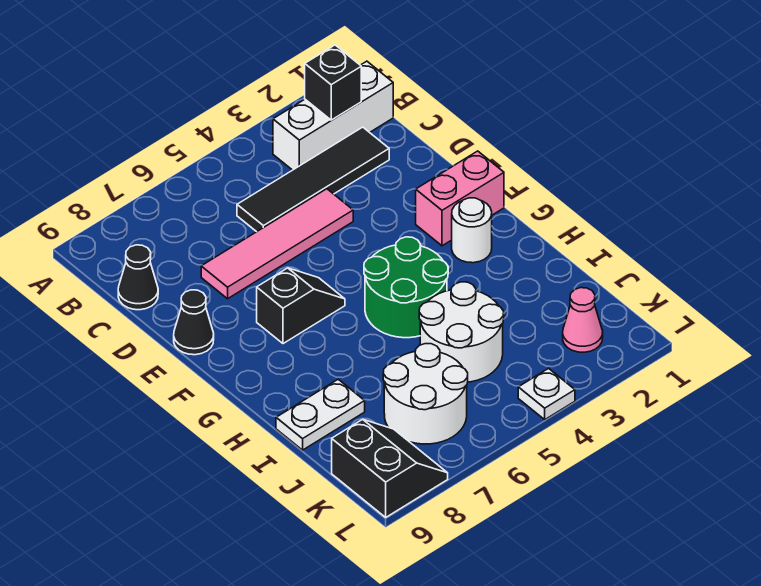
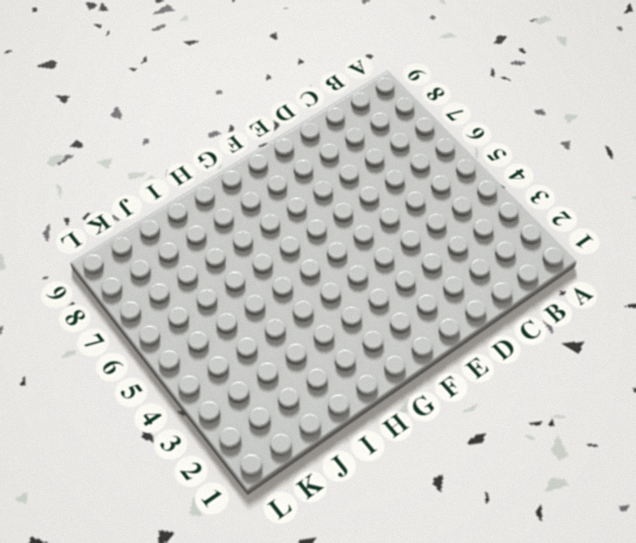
none -> white 1x3 brick [273,61,393,170]
none -> black 1x4 tile [237,127,389,232]
none -> black 1x1 cone [118,245,158,310]

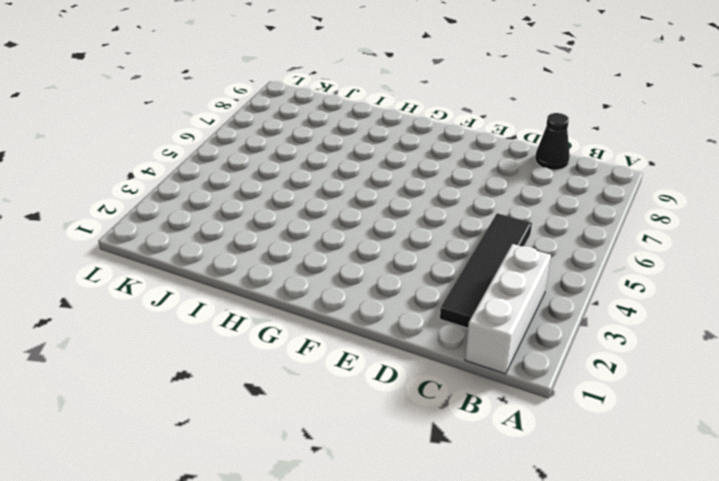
none -> pink 1x4 tile [201,189,353,299]
none -> black 1x1 cone [174,290,214,355]
none -> pink 1x2 brick [416,151,504,246]

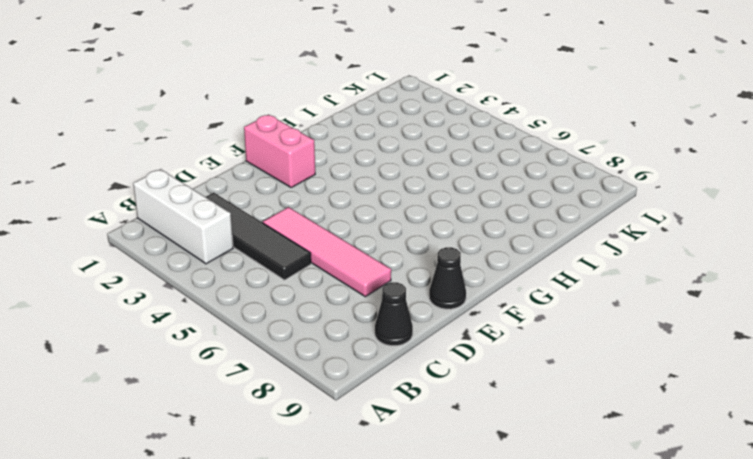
none -> black 1x2 slope [257,268,345,344]
none -> white 1x1 round brick [452,198,492,263]
none -> green 2x2 round brick [364,237,448,338]

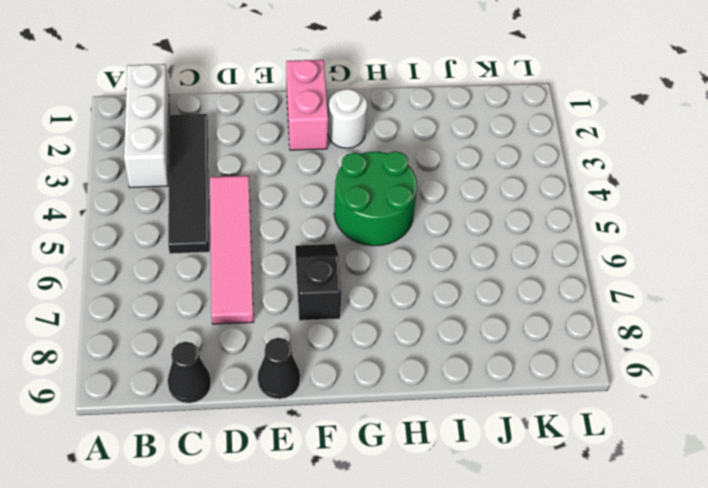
none -> white 2x2 round brick [419,282,504,382]
none -> white 1x2 plate [276,379,365,450]
none -> white 2x2 round brick [383,344,468,444]

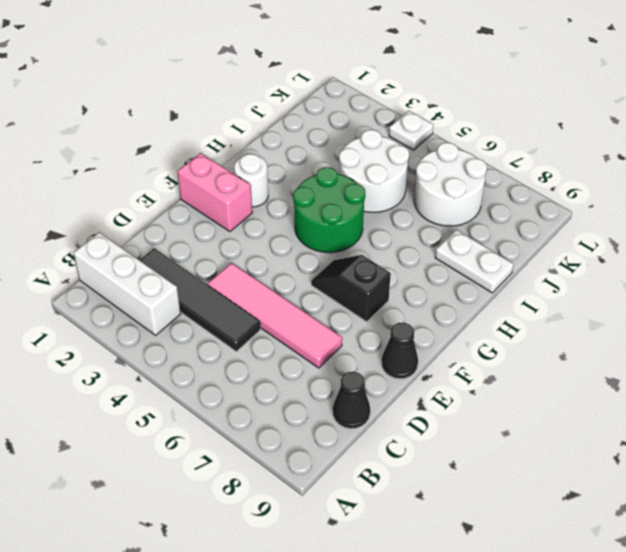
none -> pink 1x1 cone [563,288,603,352]
none -> black 2x2 slope [332,419,448,517]
none -> black 1x1 brick [305,45,361,120]

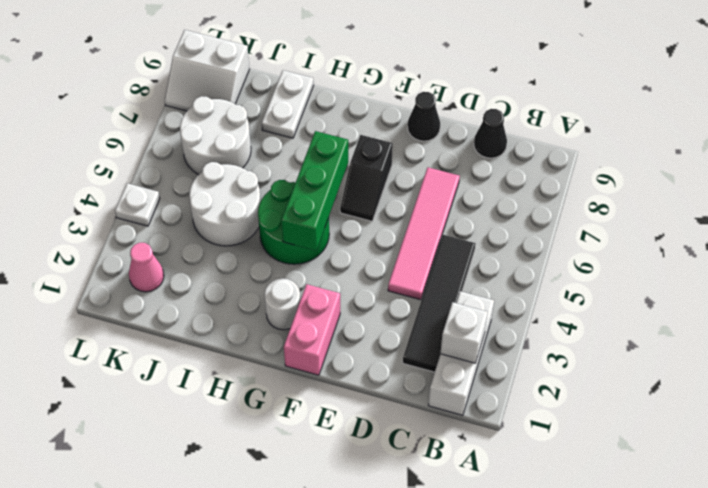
white 1x1 brick [440,302,488,363] -> black 1x1 brick [305,45,361,120]
green 1x3 brick [281,131,348,251] -> none
white 2x2 slope [165,30,250,111] -> black 2x2 slope [332,419,448,517]

